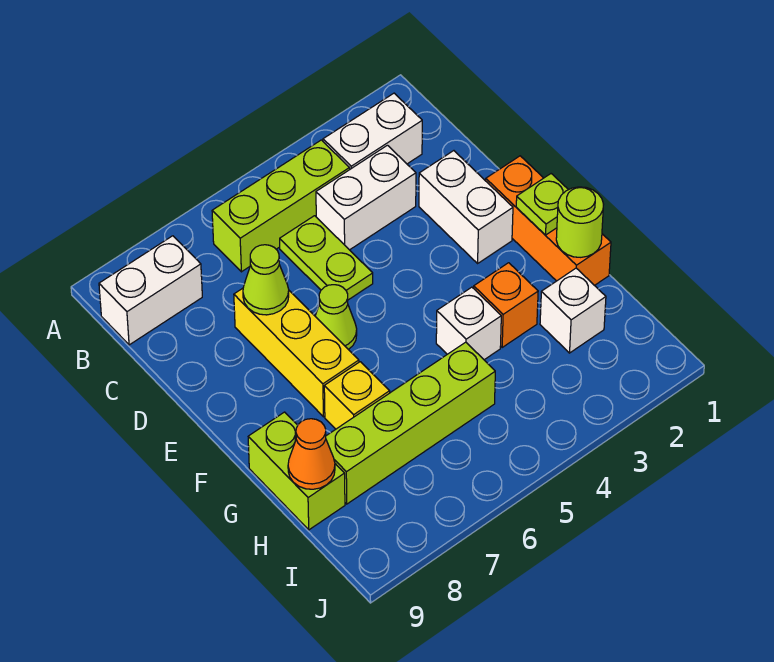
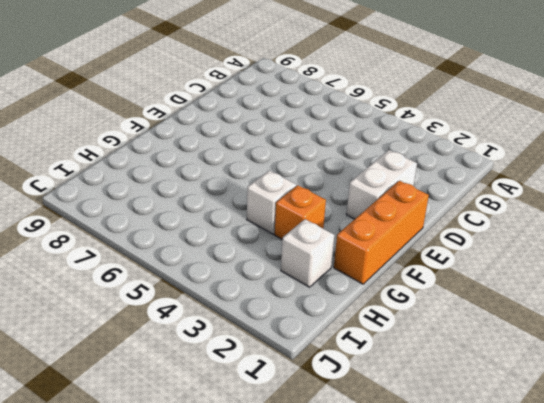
none -> white 1x2 brick [323,93,422,169]
none -> lime 1x3 brick [212,140,350,272]
none -> white 1x2 brick [99,236,202,345]

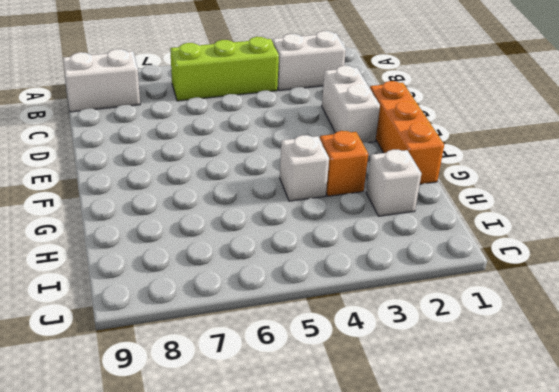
none -> white 1x2 brick [316,145,416,250]
none -> lime 1x2 plate [280,216,373,300]
none -> yellow 1x3 brick [234,288,359,417]

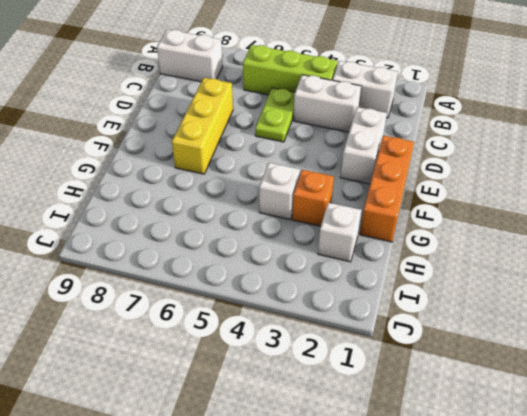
none -> lime 1x1 cone [315,285,357,350]
none -> yellow 1x1 brick [324,362,390,429]
none -> lime 1x2 brick [248,412,345,530]

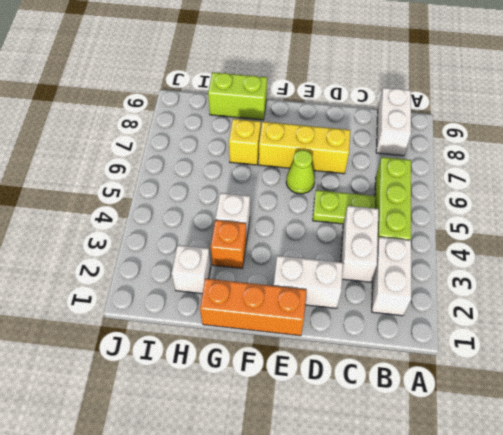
none -> lime 1x4 brick [326,342,495,504]
none -> lime 1x1 cone [243,245,289,315]
none -> lime 1x1 plate [516,174,568,235]

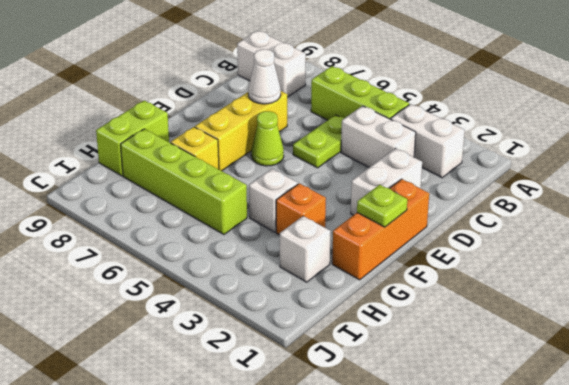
white 1x1 cone [248,49,281,104] -> lime 1x1 cone [243,245,289,315]
none -> lime 1x1 round brick [556,187,604,257]
none -> orange 1x1 cone [288,419,335,489]

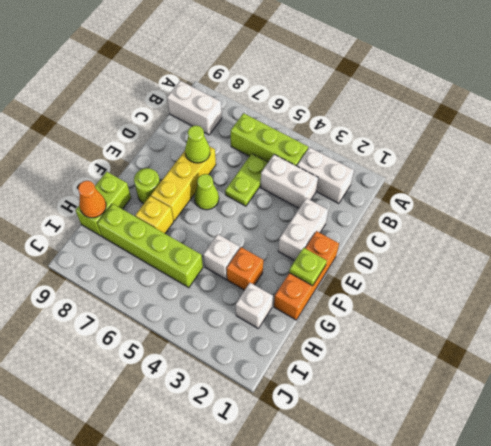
lime 1x1 round brick [134,168,160,204] -> lime 1x1 round brick moved to [556,187,604,257]

